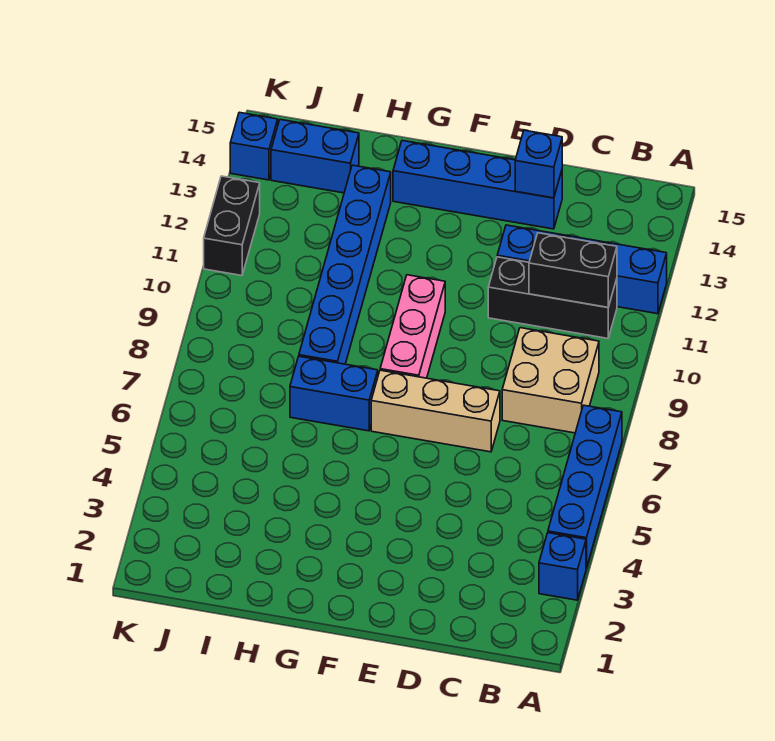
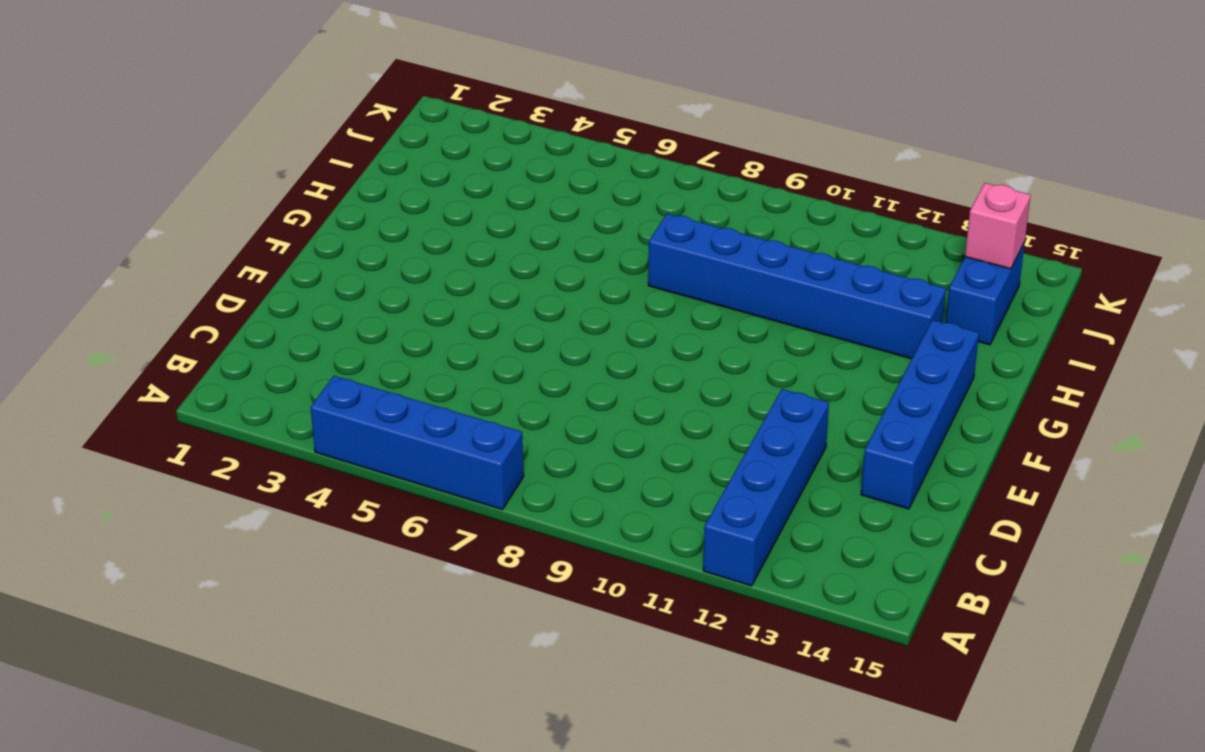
pink 1x1 brick [965,183,1031,269] -> none
none -> blue 1x1 brick [539,533,586,600]
none -> tan 2x2 brick [502,328,599,433]
none -> black 1x3 brick [488,257,617,338]

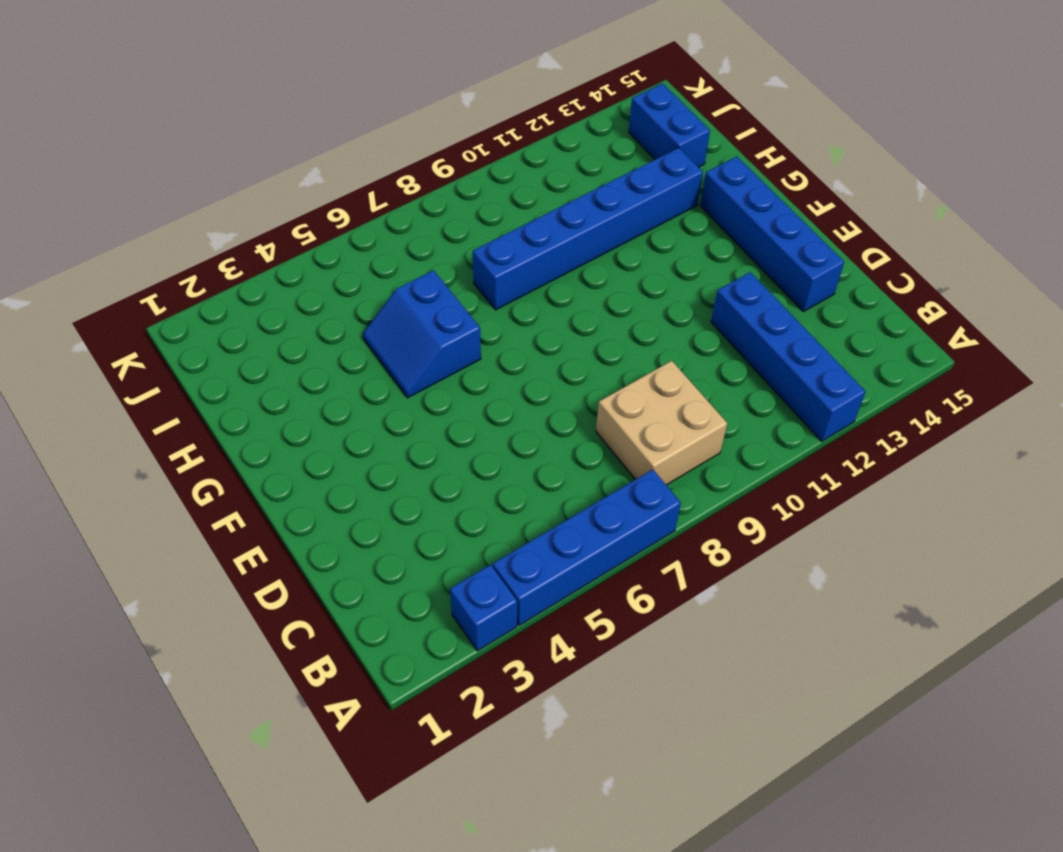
blue 2x2 slope [363,270,481,398] -> none
none -> black 1x3 brick [488,257,617,338]
none -> tan 1x3 brick [371,370,500,452]
none -> pink 1x3 brick [380,275,445,378]

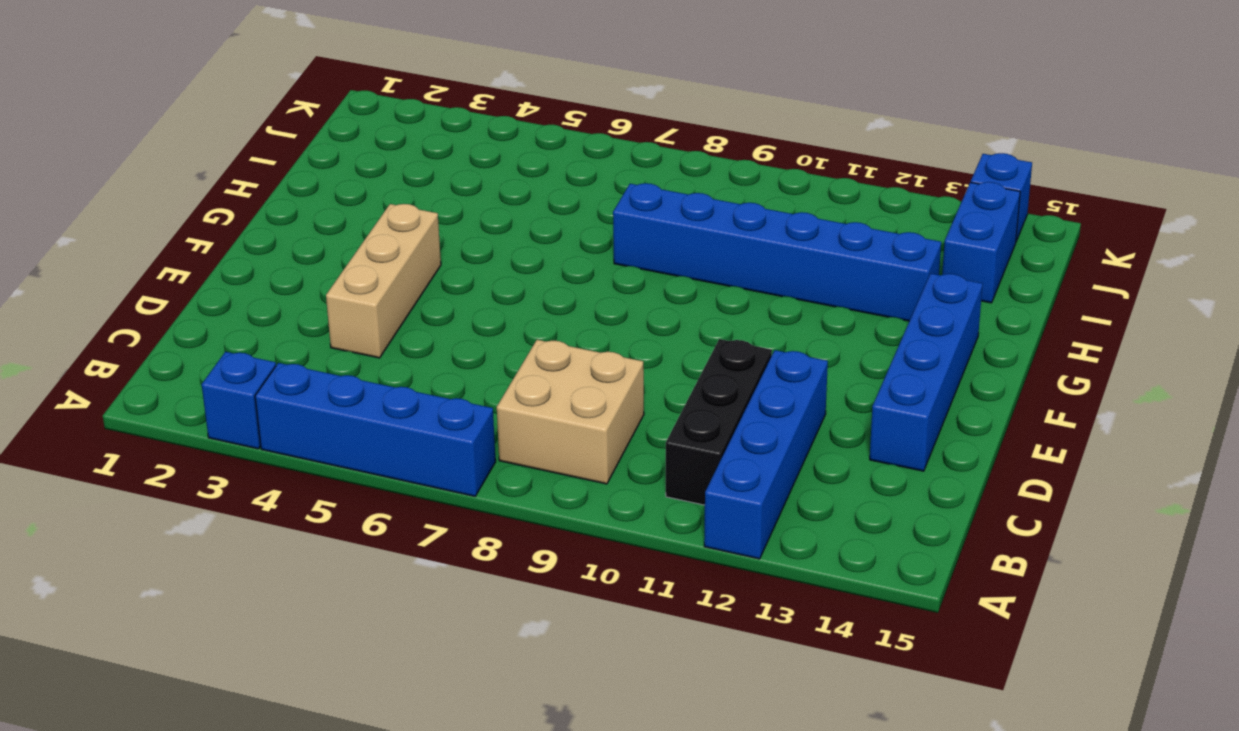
tan 1x3 brick [326,204,441,358] -> tan 1x3 brick moved to [371,370,500,452]
none -> pink 1x3 brick [380,275,445,378]
none -> blue 1x2 brick [290,356,378,431]
none -> black 1x2 brick [204,176,260,276]

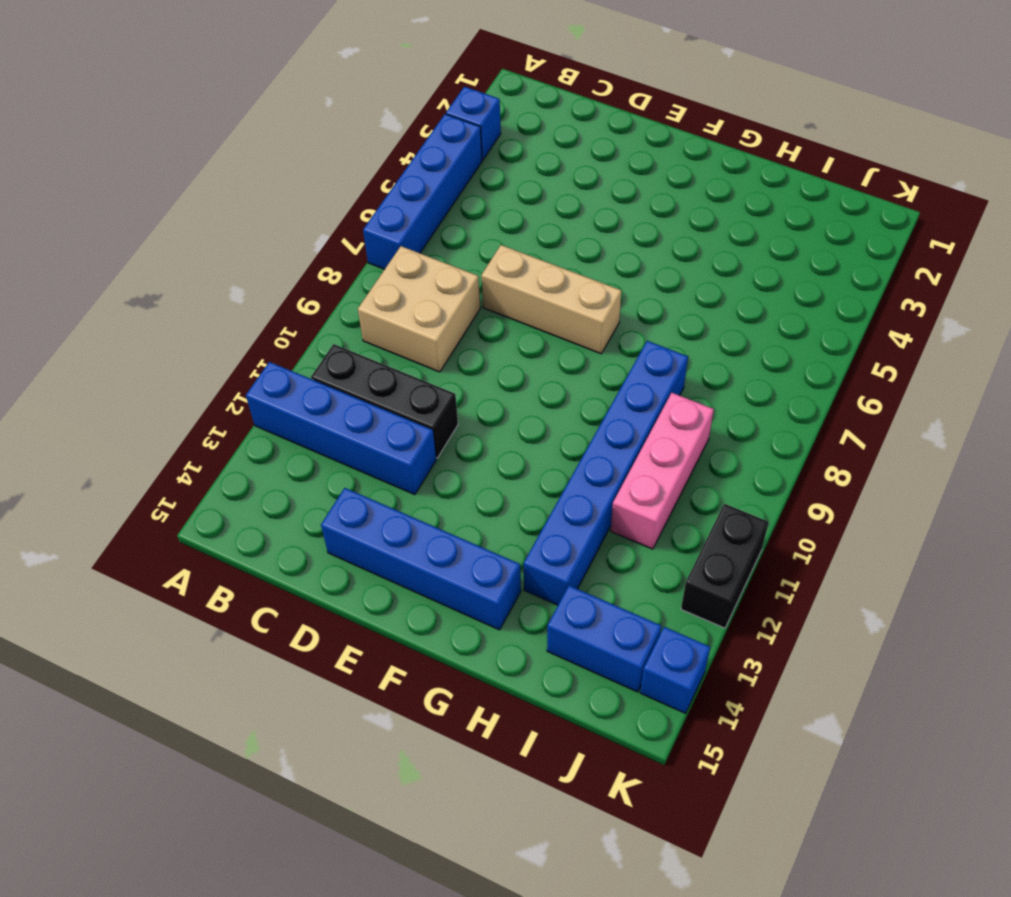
pink 1x3 brick [611,393,714,549] -> pink 1x3 brick moved to [380,275,445,378]
none -> blue 1x2 brick [290,356,378,431]
none -> black 1x2 brick [529,233,617,307]
none -> blue 1x1 brick [515,130,562,198]

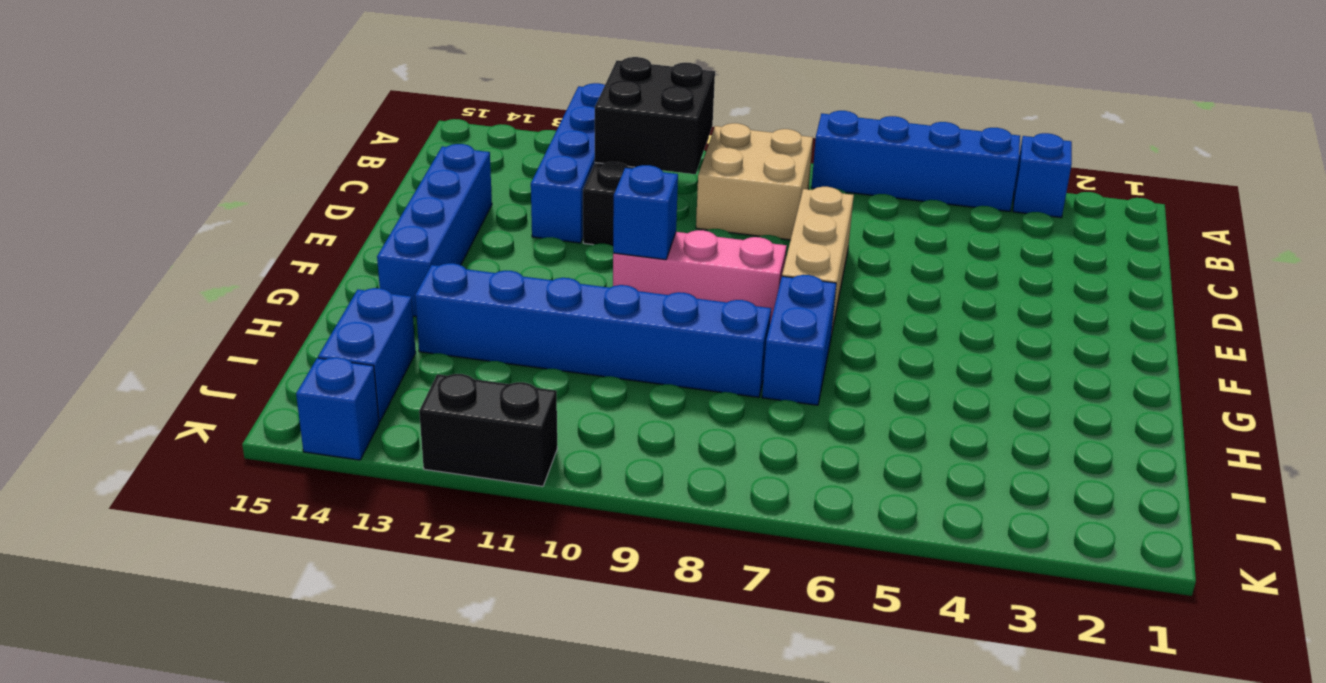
black 2x2 brick [595,57,715,174] -> black 1x2 brick [529,233,617,307]
blue 1x1 brick [613,165,678,260] -> blue 1x1 brick moved to [515,130,562,198]

